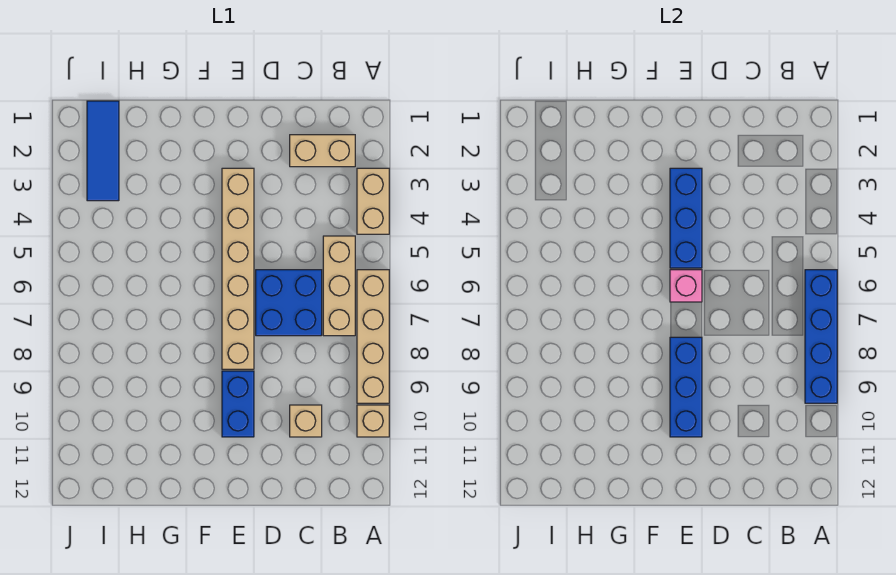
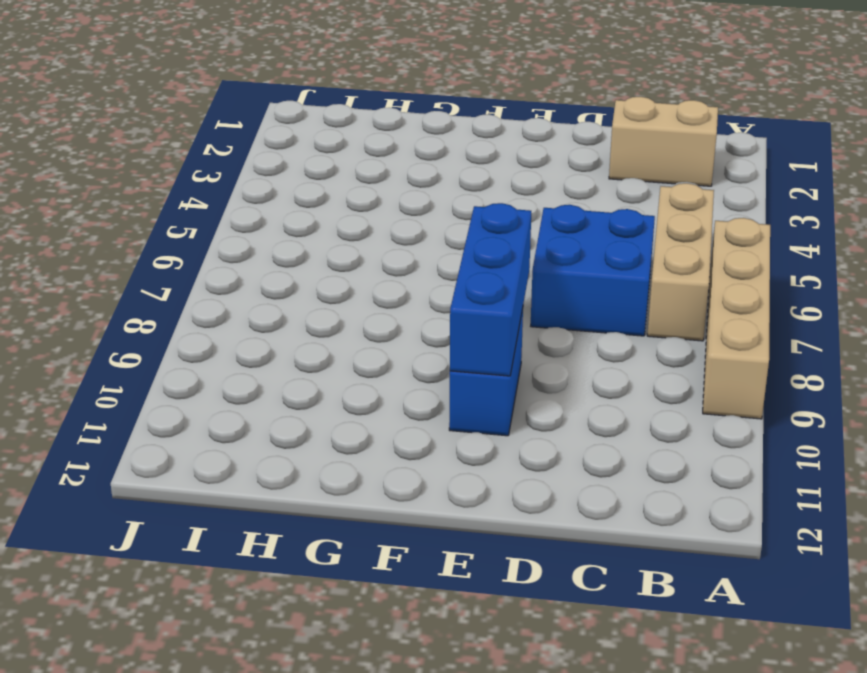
none -> tan 1x2 brick [357,168,389,234]
none -> tan 1x1 brick [357,405,389,437]
none -> tan 1x1 brick [290,405,322,437]

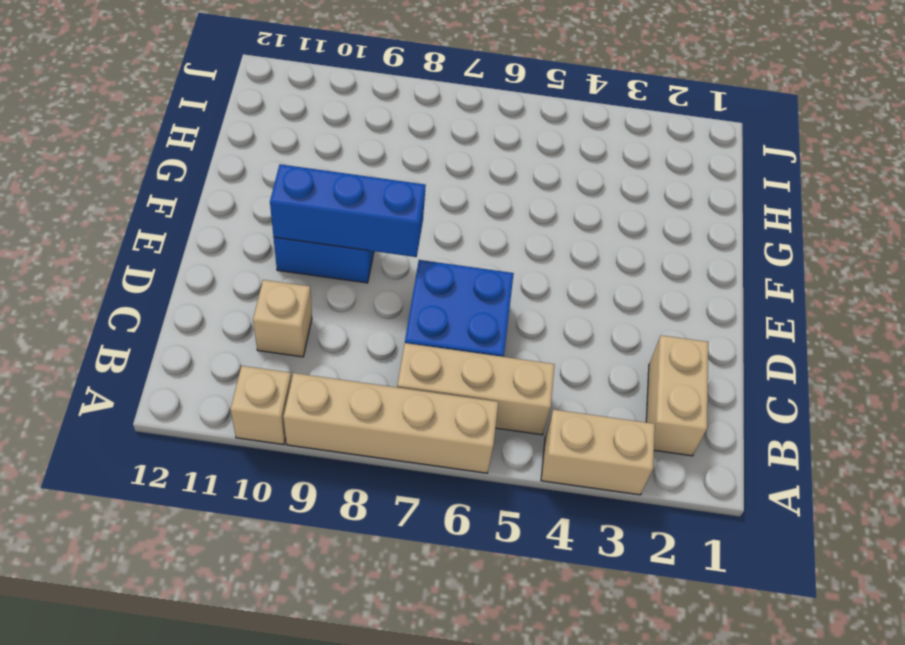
none -> tan 1x6 brick [222,168,254,369]
none -> blue 1x3 tile [87,101,119,201]
none -> blue 1x4 brick [805,270,837,403]

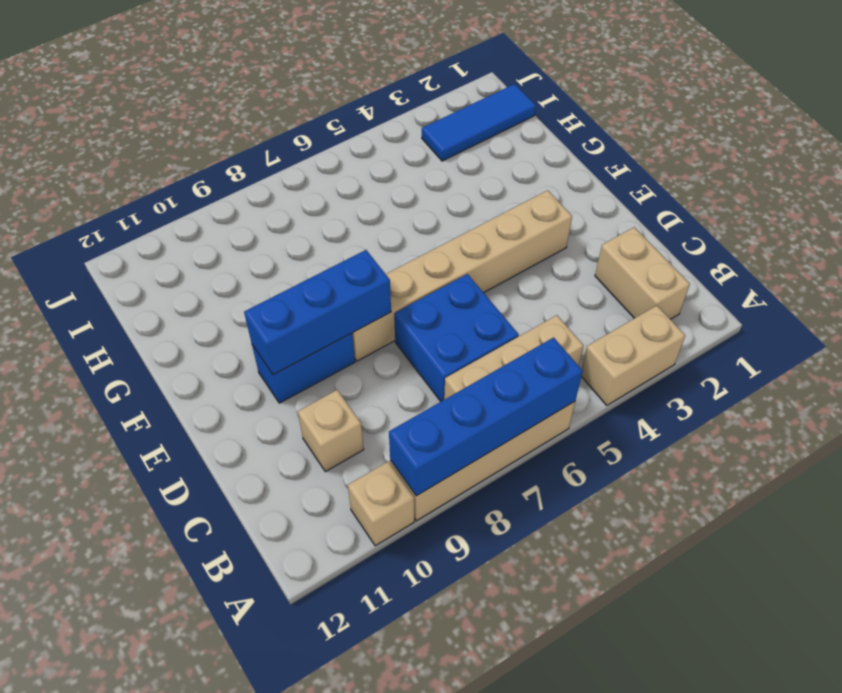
none -> blue 1x3 brick [670,168,702,268]
none -> pink 1x1 brick [670,270,702,302]

